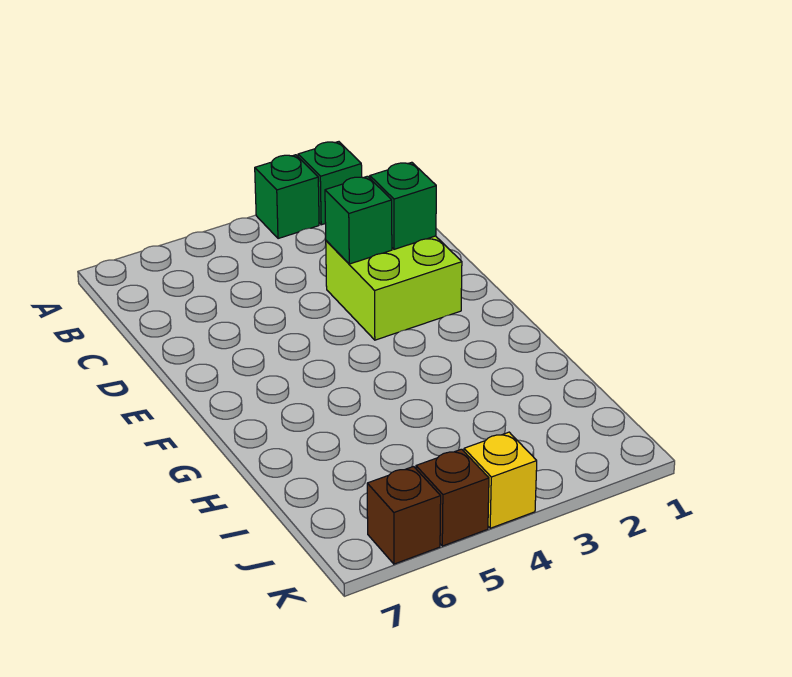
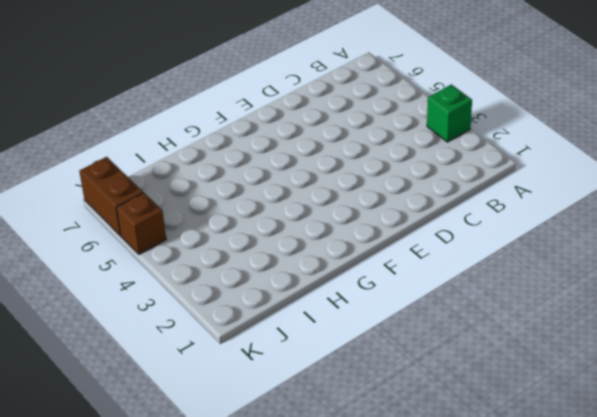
brown 1x2 brick [79,157,143,235] -> brown 1x1 brick [367,467,441,564]
none -> green 1x1 brick [298,142,362,225]
none -> lime 2x2 brick [326,236,462,340]

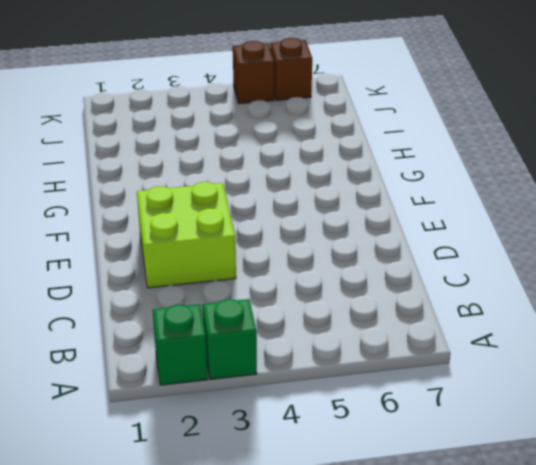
none -> yellow 1x1 brick [464,432,537,528]
none -> green 1x1 brick [370,162,436,249]

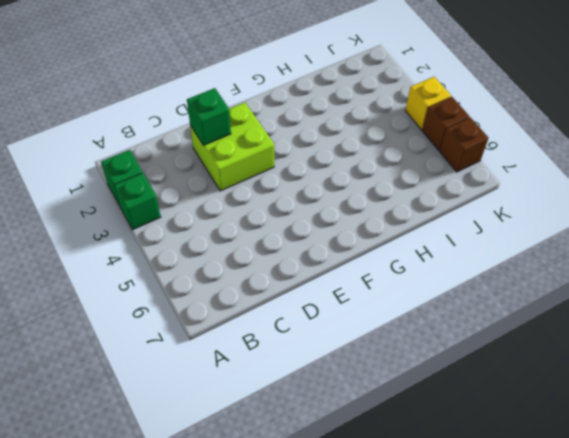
none -> green 1x1 brick [325,176,392,264]

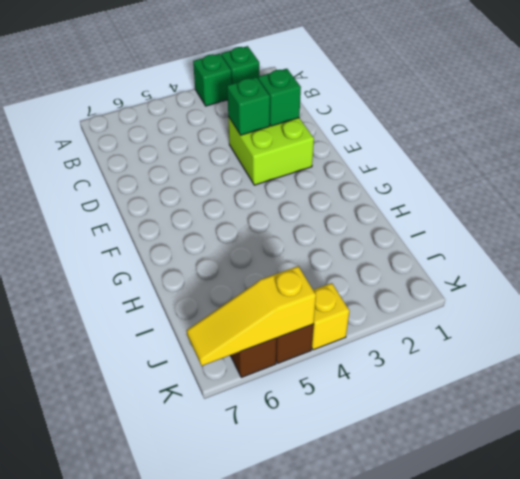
yellow 1x3 slope [187,266,316,366] -> none

